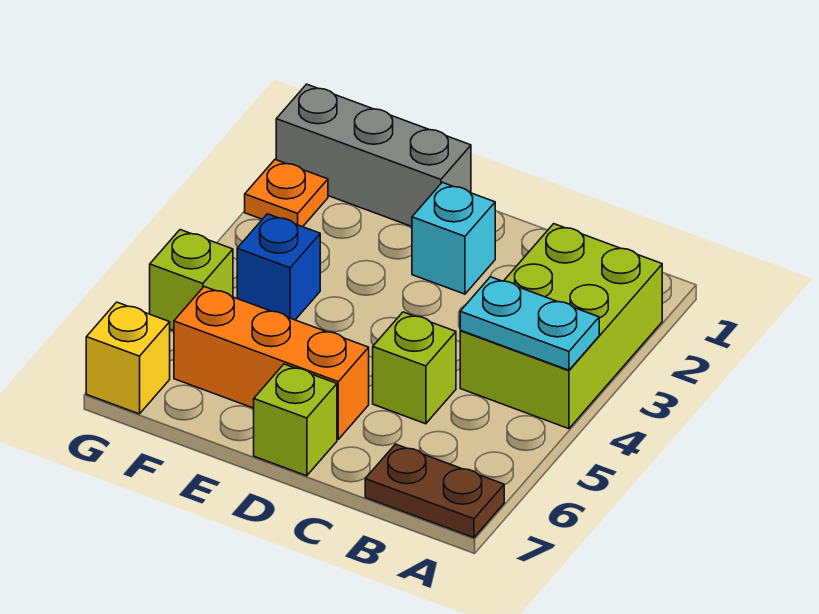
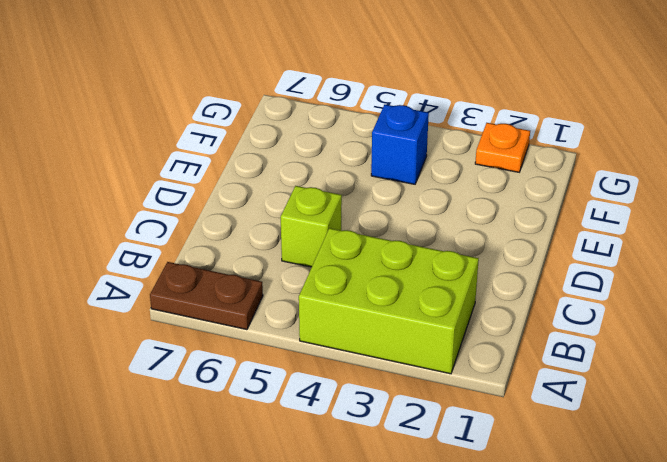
brown 1x2 plate [150,262,263,330] -> brown 1x2 plate turned to [365,444,504,538]
none -> cyan 1x1 brick [412,182,495,294]
none -> orange 1x3 brick [174,287,369,439]
none -> lime 1x1 brick [254,364,337,476]

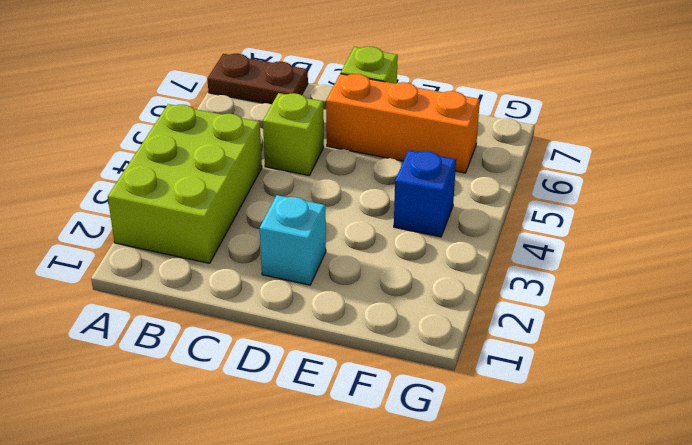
none -> grey 1x3 brick [276,84,471,226]
none -> orange 1x1 plate [245,160,328,227]
none -> lime 1x1 brick [150,230,233,331]

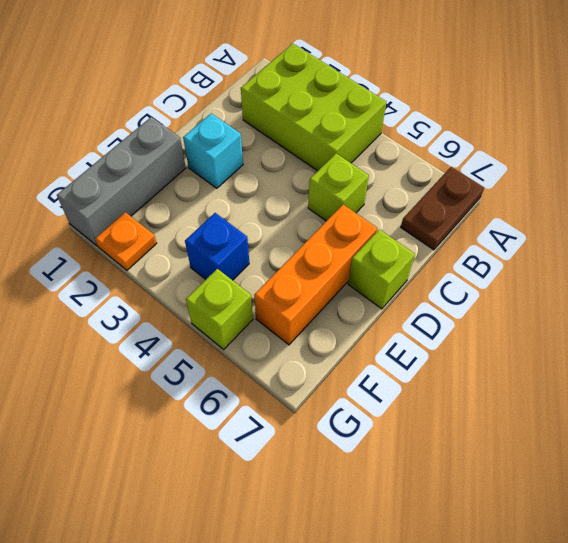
none -> yellow 1x1 brick [86,302,170,414]
none -> cyan 1x2 plate [460,277,599,370]

